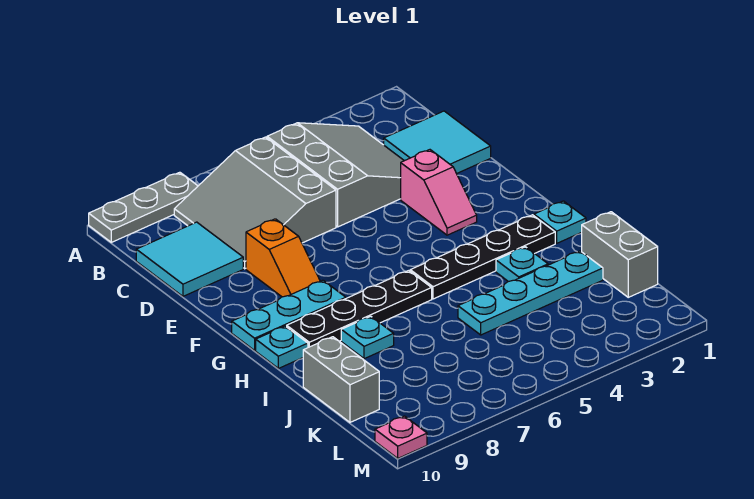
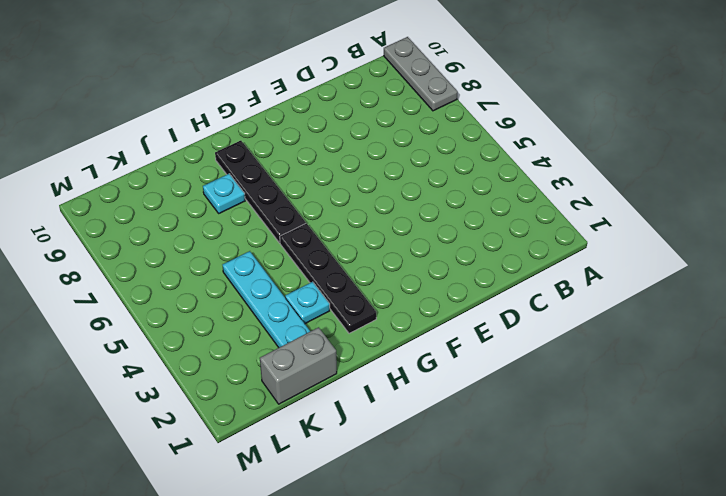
none -> grey 3x3 slope [267,123,404,227]
none -> grey 3x3 slope [174,137,336,269]
none -> cyan 2x2 tile [384,111,491,174]

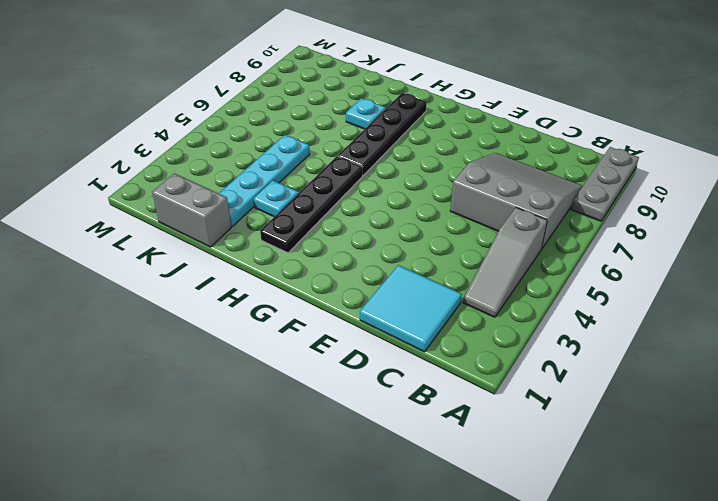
grey 1x3 slope [463,208,547,317] -> grey 3x3 slope [267,123,404,227]
none -> cyan 2x2 tile [136,222,243,296]
none -> pink 1x2 slope [401,150,477,235]
none -> orange 1x2 slope [246,219,320,297]

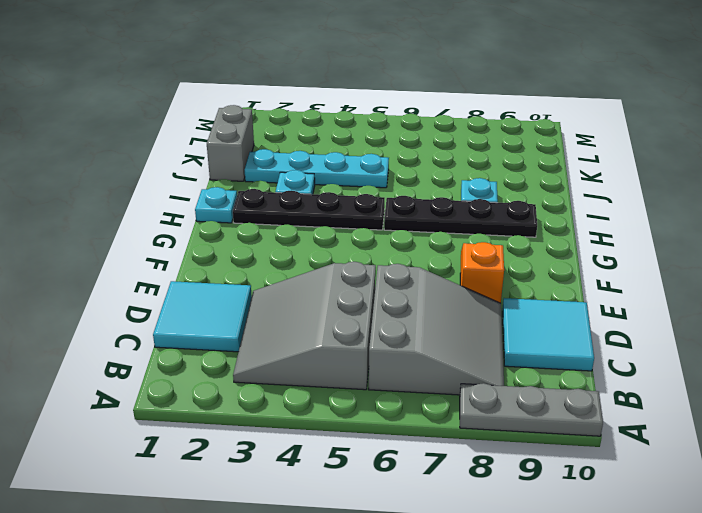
none -> pink 1x2 slope [401,150,477,235]
none -> cyan 1x3 plate [232,280,346,350]
none -> cyan 1x1 plate [256,326,308,368]

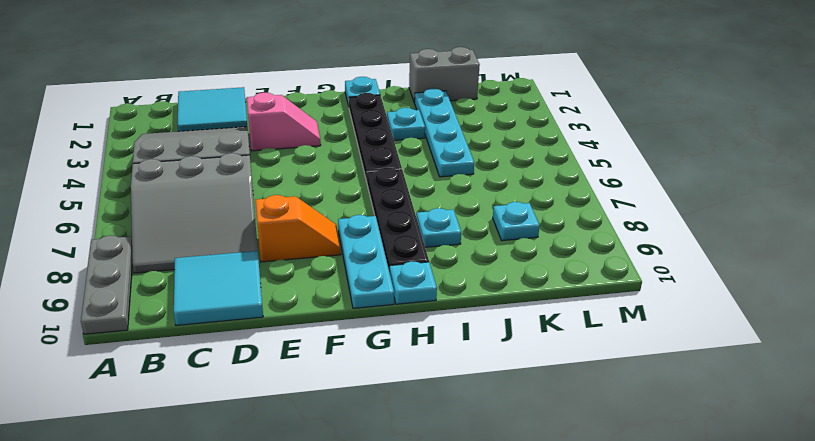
cyan 1x1 plate [493,202,540,241] -> none
none -> grey 1x2 brick [303,337,379,422]
none -> pink 1x1 plate [375,416,427,458]

